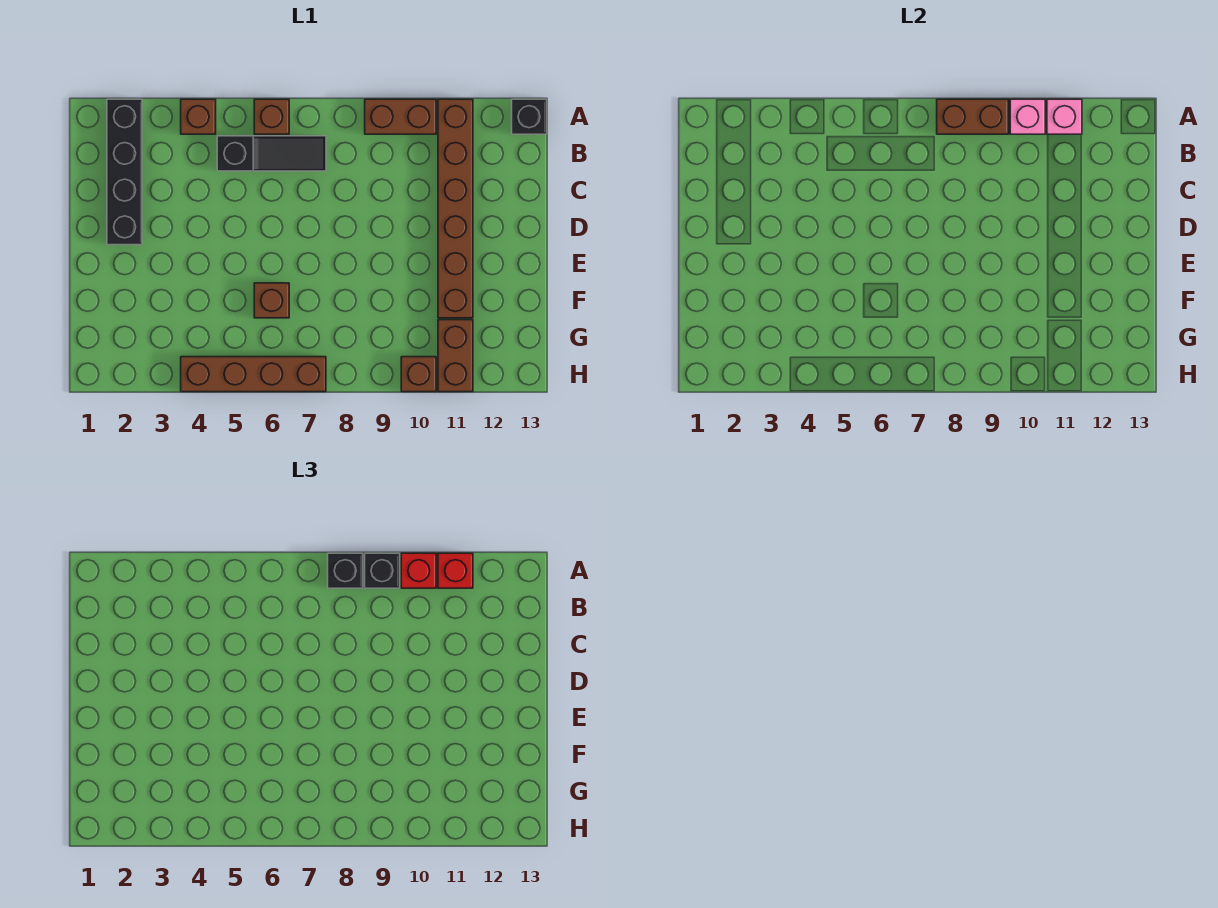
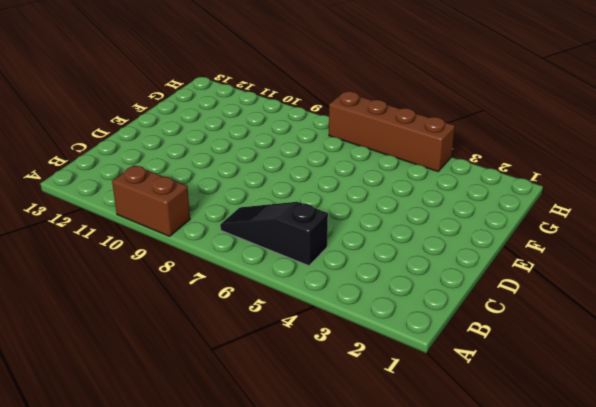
none -> black 1x4 brick [107,99,142,245]
none -> brown 1x1 brick [181,99,216,134]
none -> brown 1x1 brick [254,99,289,134]

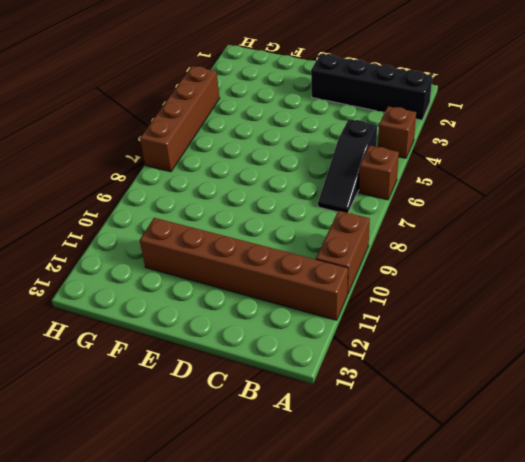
none -> black 1x1 brick [512,99,547,134]
none -> brown 1x1 brick [254,283,289,318]
none -> brown 1x2 brick [438,320,473,392]

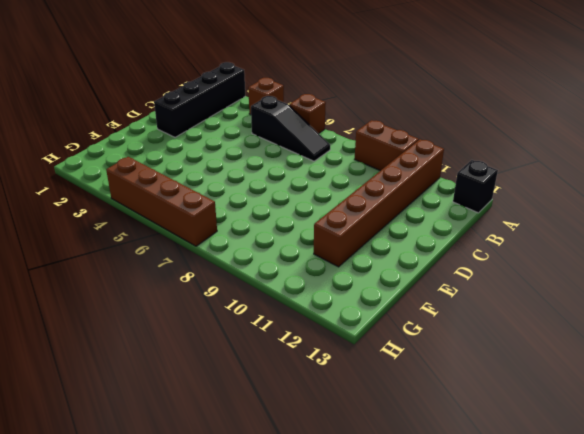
none -> brown 1x1 brick [254,283,289,318]
none -> brown 1x2 brick [438,320,473,392]
none -> brown 1x1 brick [401,357,436,392]

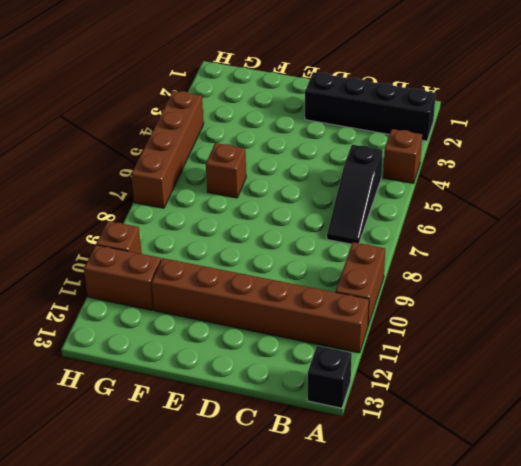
none -> brown 1x1 brick [254,99,289,134]
none -> brown 1x2 brick [937,99,1009,134]
none -> pink 1x1 brick [1010,99,1045,134]

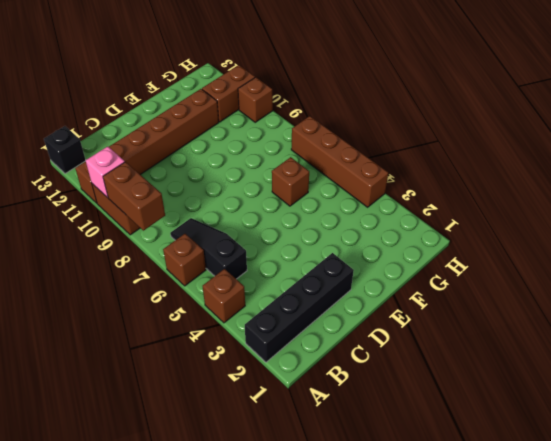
none -> pink 1x1 brick [1047,99,1082,134]
none -> black 1x1 brick [328,553,363,588]
none -> black 1x1 brick [365,553,400,588]

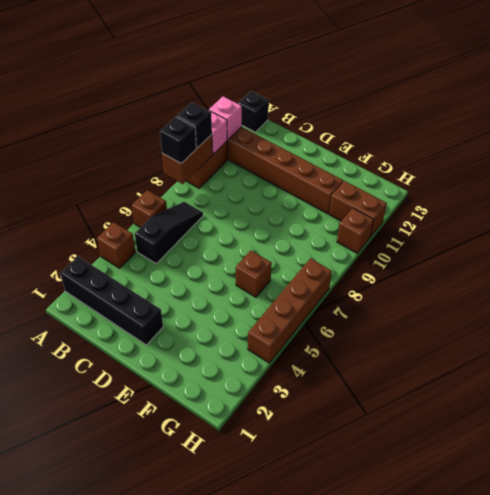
none -> red 1x1 brick [401,553,436,588]
none -> red 1x1 brick [438,553,473,588]

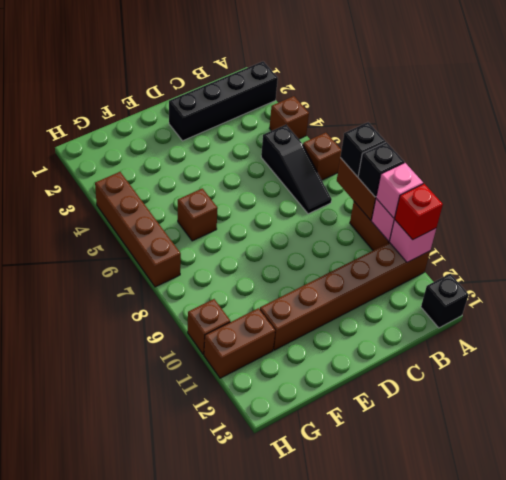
pink 1x1 brick [376,163,423,218] -> red 1x1 brick [401,553,436,588]

